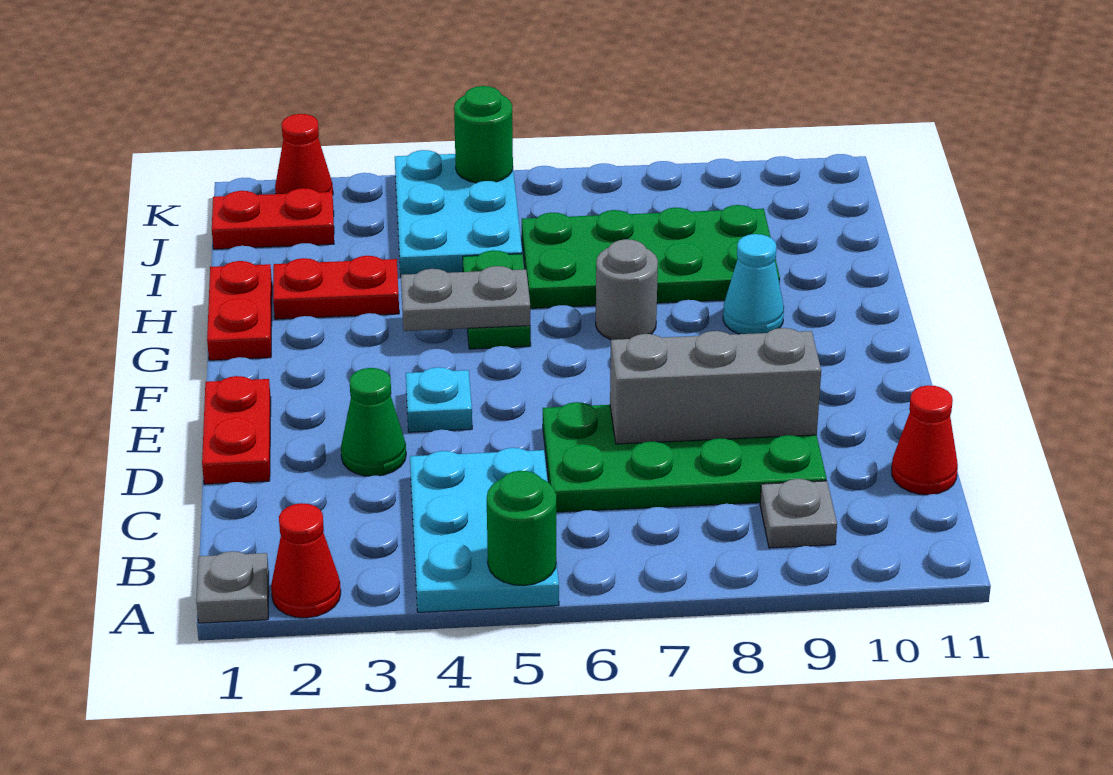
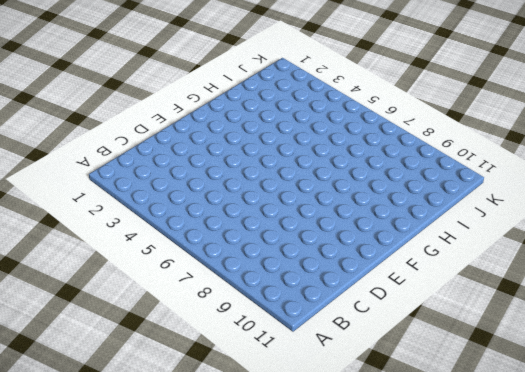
none -> grey 1x1 plate [196,551,269,623]
none -> red 1x1 cone [271,503,341,618]
none -> cyan 2x3 plate [410,448,559,612]

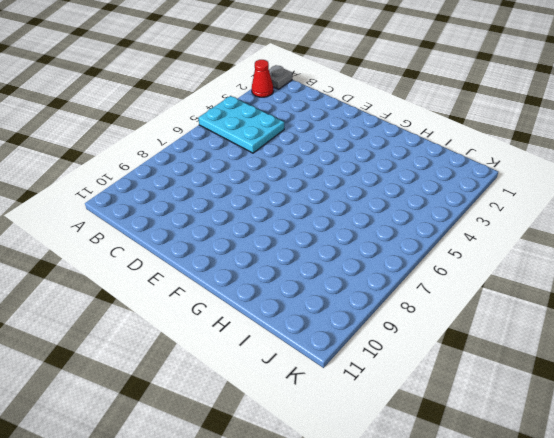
none -> grey 1x1 plate [760,479,837,548]
none -> green 2x4 plate [543,402,827,512]
none -> red 1x1 cone [892,385,958,495]

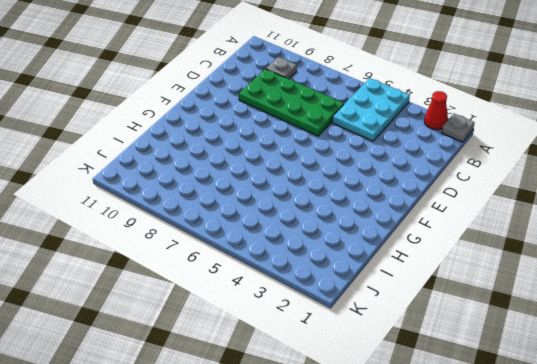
none -> red 1x1 cone [892,385,958,495]
none -> red 1x2 plate [202,376,271,484]
none -> green 1x1 cone [341,368,406,476]

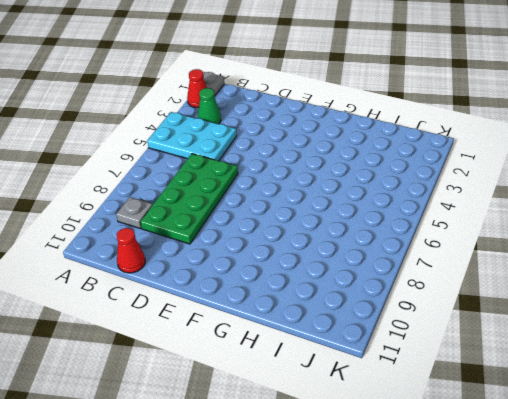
green 1x1 cone [198,88,221,124] -> green 1x1 cone moved to [341,368,406,476]
none -> red 1x2 plate [202,376,271,484]
none -> cyan 1x1 plate [406,367,472,432]
none -> red 1x2 plate [207,261,272,360]

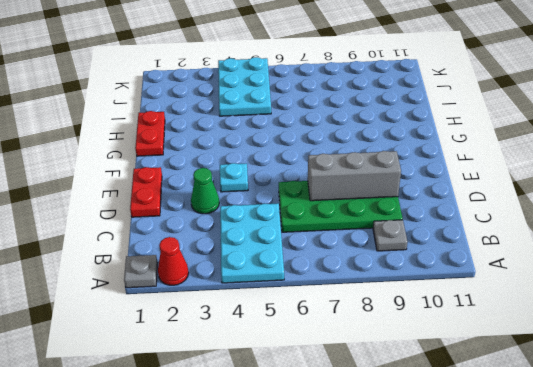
none -> red 1x1 cone [892,385,958,495]
none -> green 1x2 plate [463,250,531,349]
none -> grey 1x1 round brick [596,239,658,340]

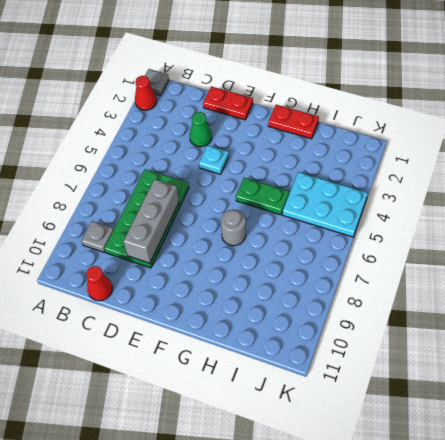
none -> cyan 2x3 plate [410,448,559,612]
none -> cyan 1x1 cone [723,234,784,334]
none -> red 1x2 plate [273,256,399,319]

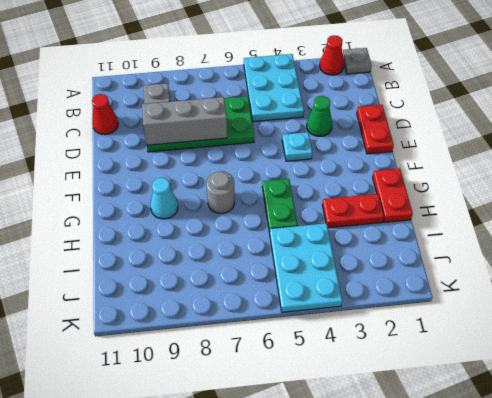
none -> green 2x4 plate [522,205,780,308]
none -> red 1x2 plate [212,188,334,249]
none -> red 1x1 cone [275,114,333,194]

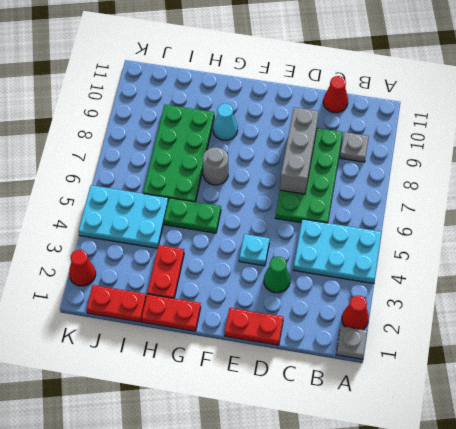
red 1x2 plate [87,285,146,322] -> red 1x2 plate turned to [212,188,334,249]
none -> green 1x1 round brick [487,471,556,585]
none -> grey 1x2 plate [401,266,530,331]
none -> green 1x1 round brick [454,86,513,183]

